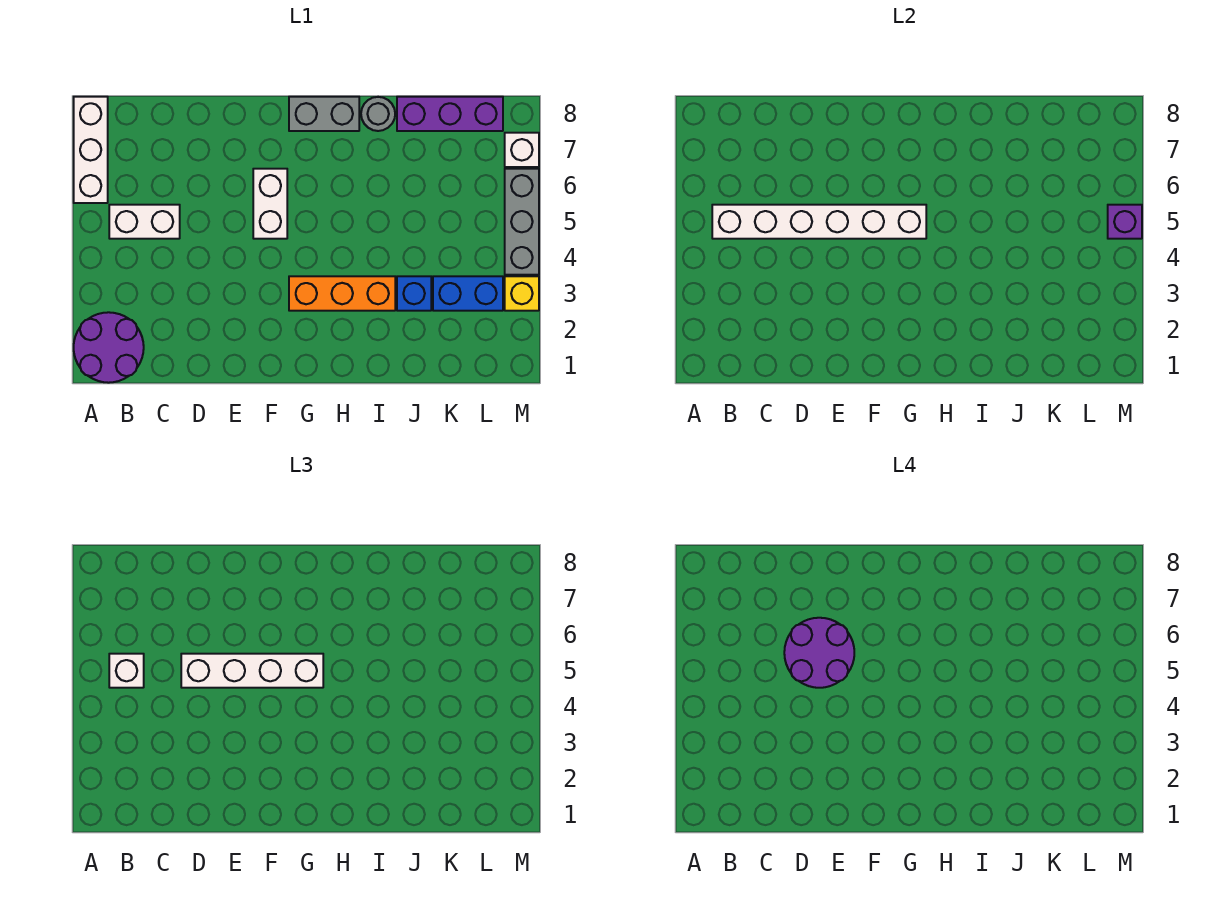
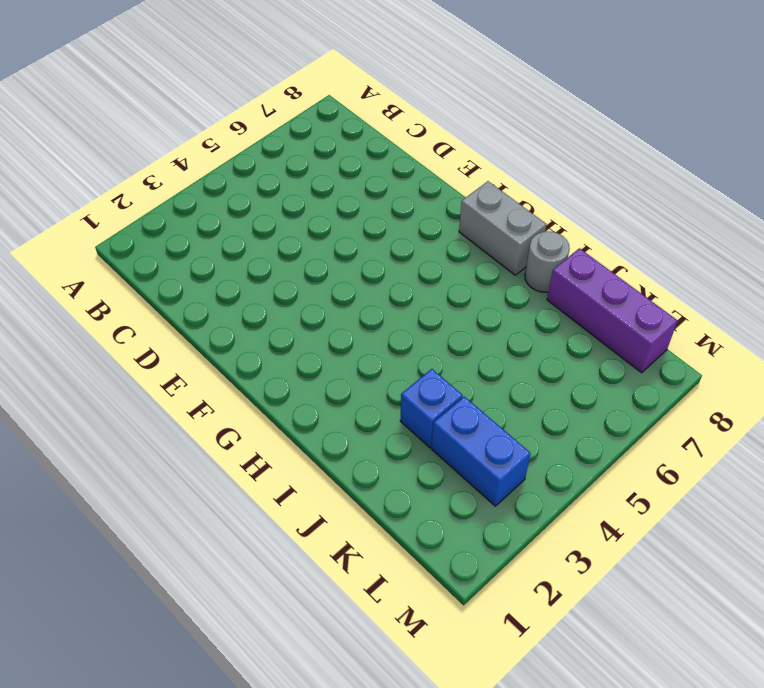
none -> purple 2x2 round brick [74,312,144,383]
none -> white 1x3 brick [74,97,108,203]
none -> white 1x2 brick [109,205,180,239]

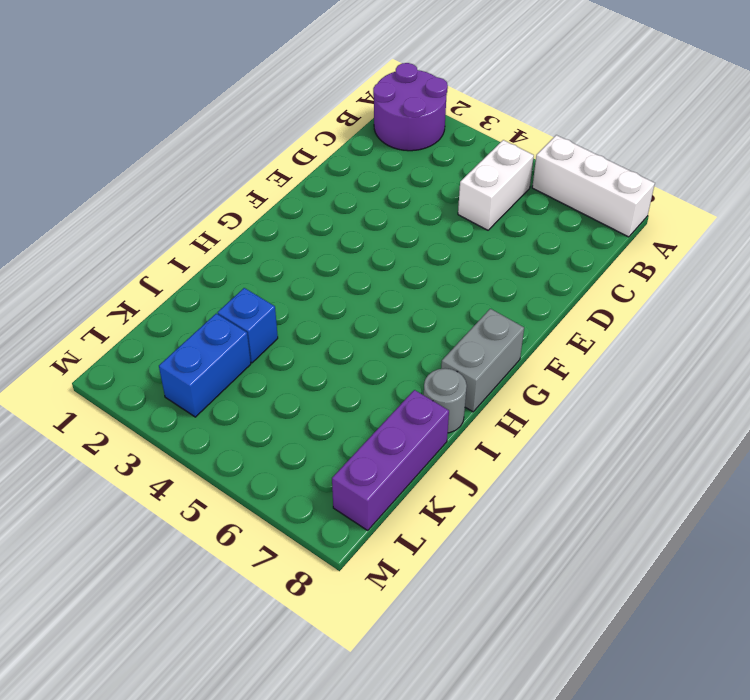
none -> white 1x2 brick [253,169,287,239]
none -> orange 1x3 brick [289,276,395,311]
none -> yellow 1x1 brick [505,276,539,311]

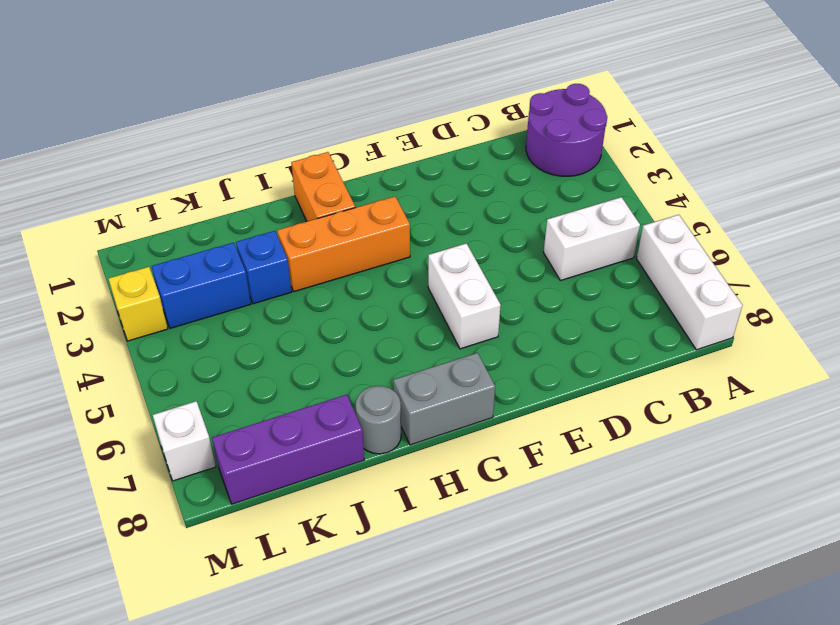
orange 1x2 brick [291,152,355,221] -> none
none -> grey 1x3 brick [505,169,539,275]
none -> white 1x6 brick [712,205,926,239]
none -> purple 1x1 brick [1108,205,1142,239]

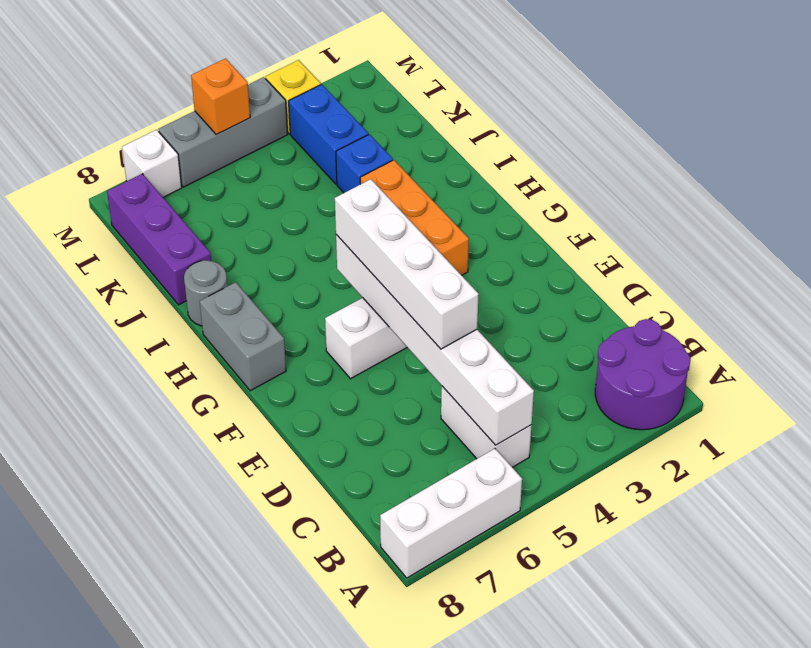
orange 1x1 brick [191,59,250,134] -> purple 1x1 brick [1108,205,1142,239]
none -> white 1x1 brick [109,654,144,688]
none -> purple 2x2 round brick [784,618,854,688]

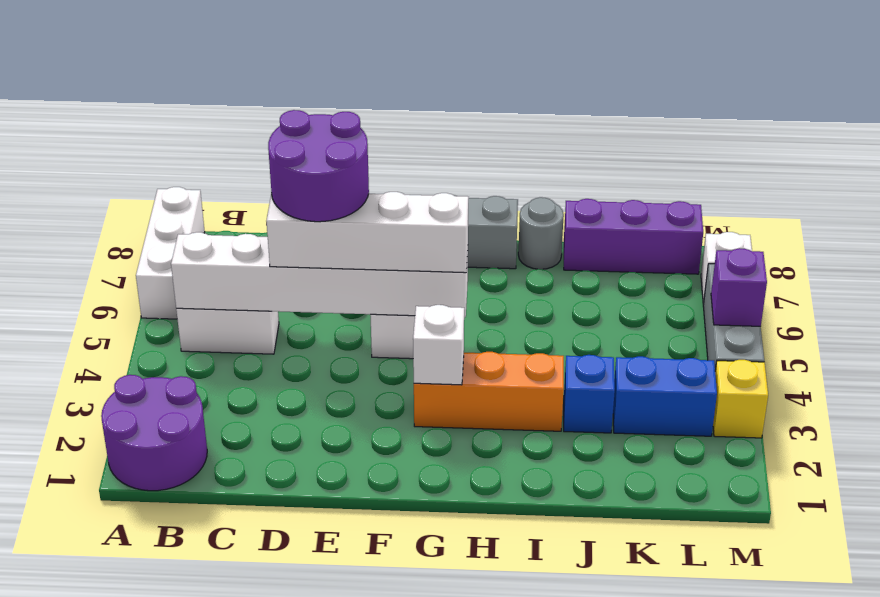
white 1x1 brick [413,305,464,385] -> white 1x1 brick moved to [109,654,144,688]

